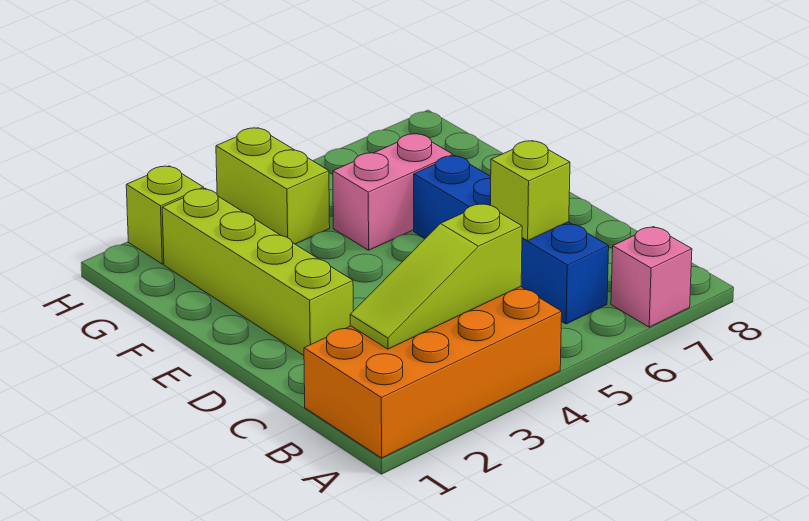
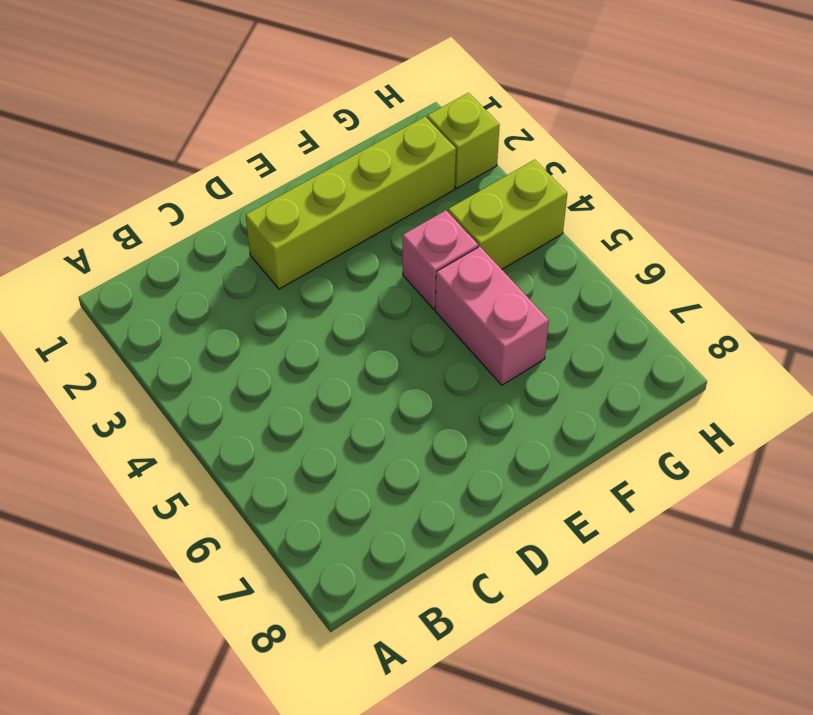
pink 1x1 brick [403,210,478,309] -> pink 1x1 brick moved to [611,227,692,327]
none -> orange 2x4 brick [304,287,562,458]
none -> blue 1x4 brick [414,156,609,324]

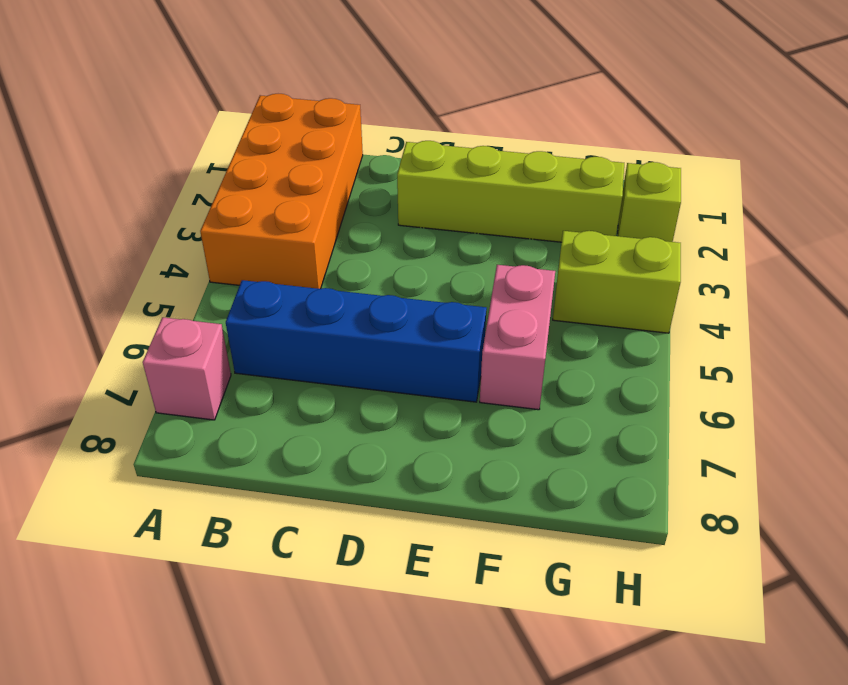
none -> lime 1x3 slope [350,204,522,349]
none -> lime 1x1 brick [490,141,570,241]

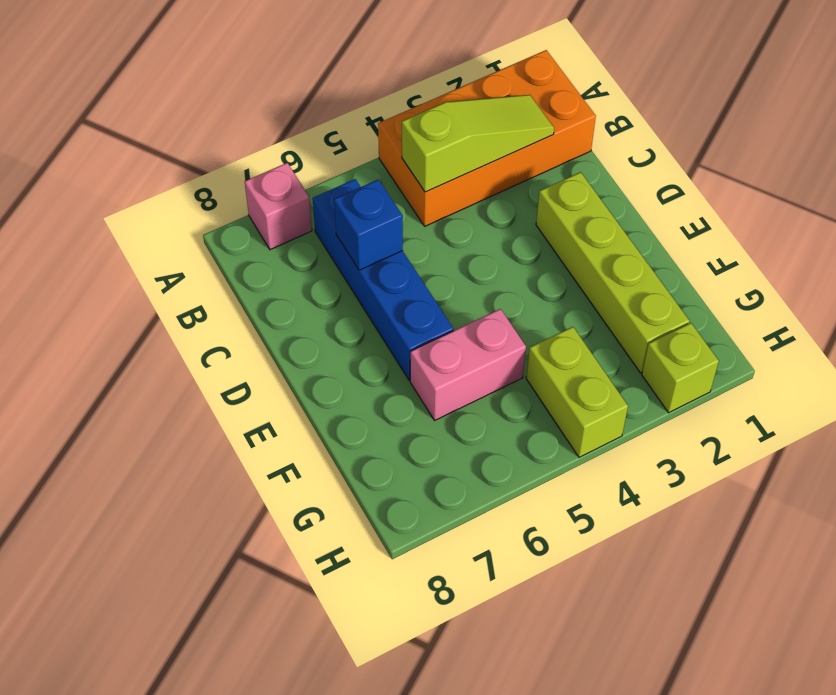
blue 1x1 brick [334,179,403,270] -> lime 1x1 brick [490,141,570,241]

